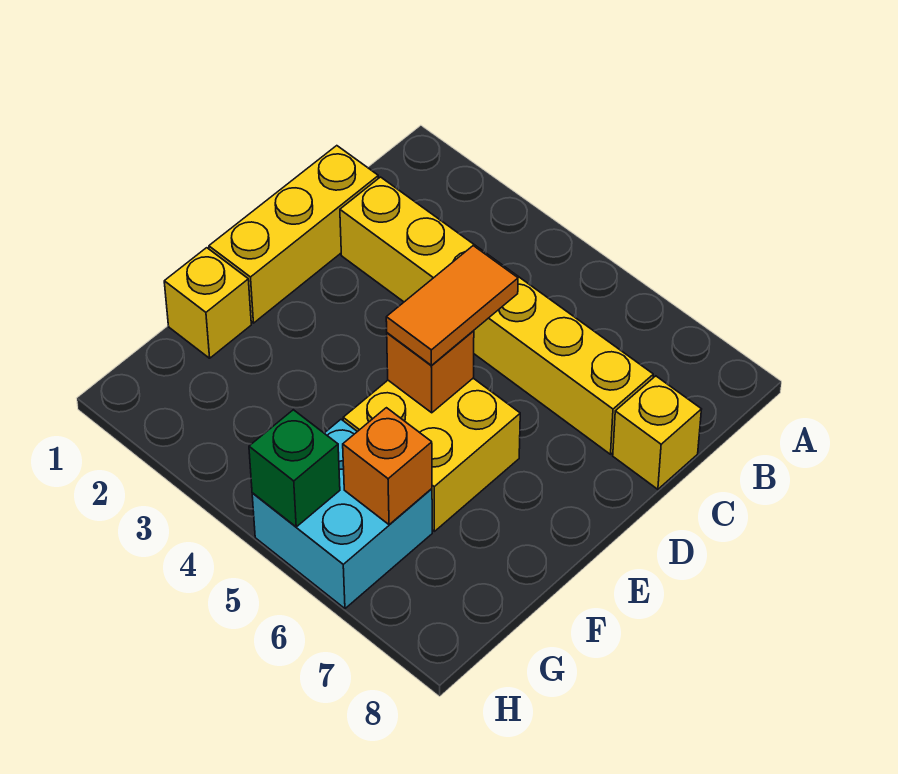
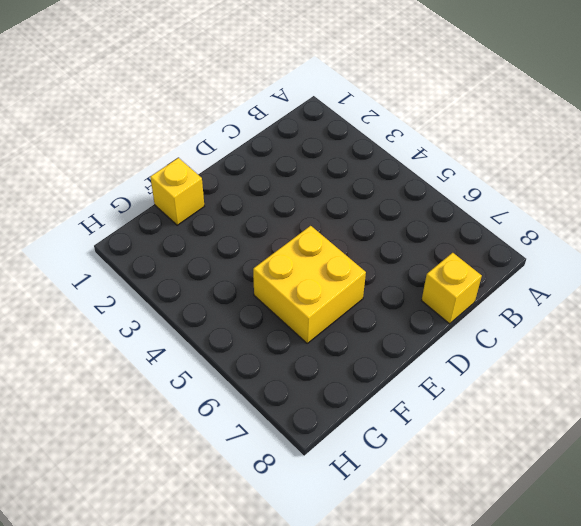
none -> yellow 1x3 brick [209,146,378,323]
none -> yellow 1x6 brick [340,177,653,454]

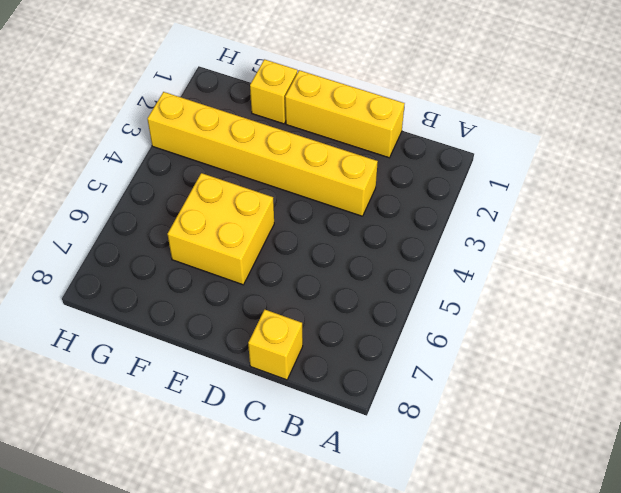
yellow 1x6 brick [148,92,378,216] -> yellow 1x6 brick turned to [340,177,653,454]
none -> cyan 2x2 brick [252,419,432,608]
none -> orange 1x1 brick [387,331,474,413]

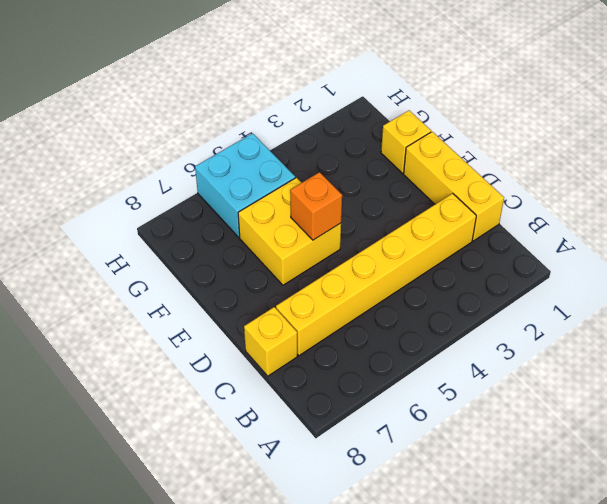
none -> orange 1x1 brick [343,408,432,525]
none -> green 1x1 brick [249,410,340,527]

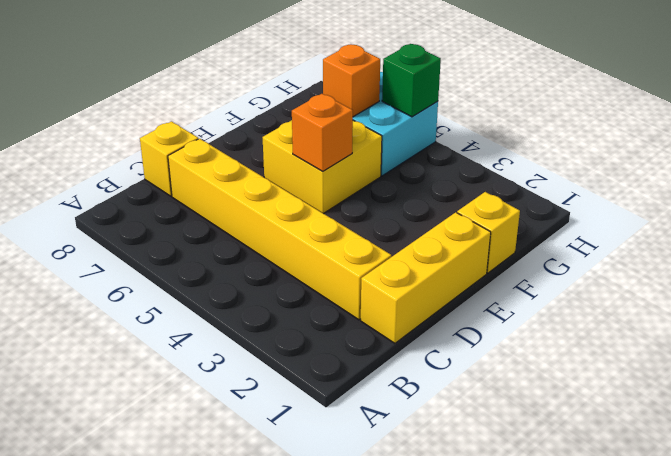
none -> orange 1x2 tile [386,246,518,365]

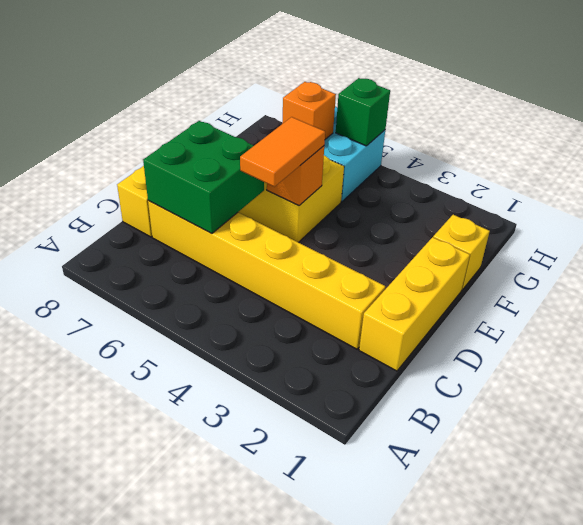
green 2x2 brick [143,121,264,234] -> none

